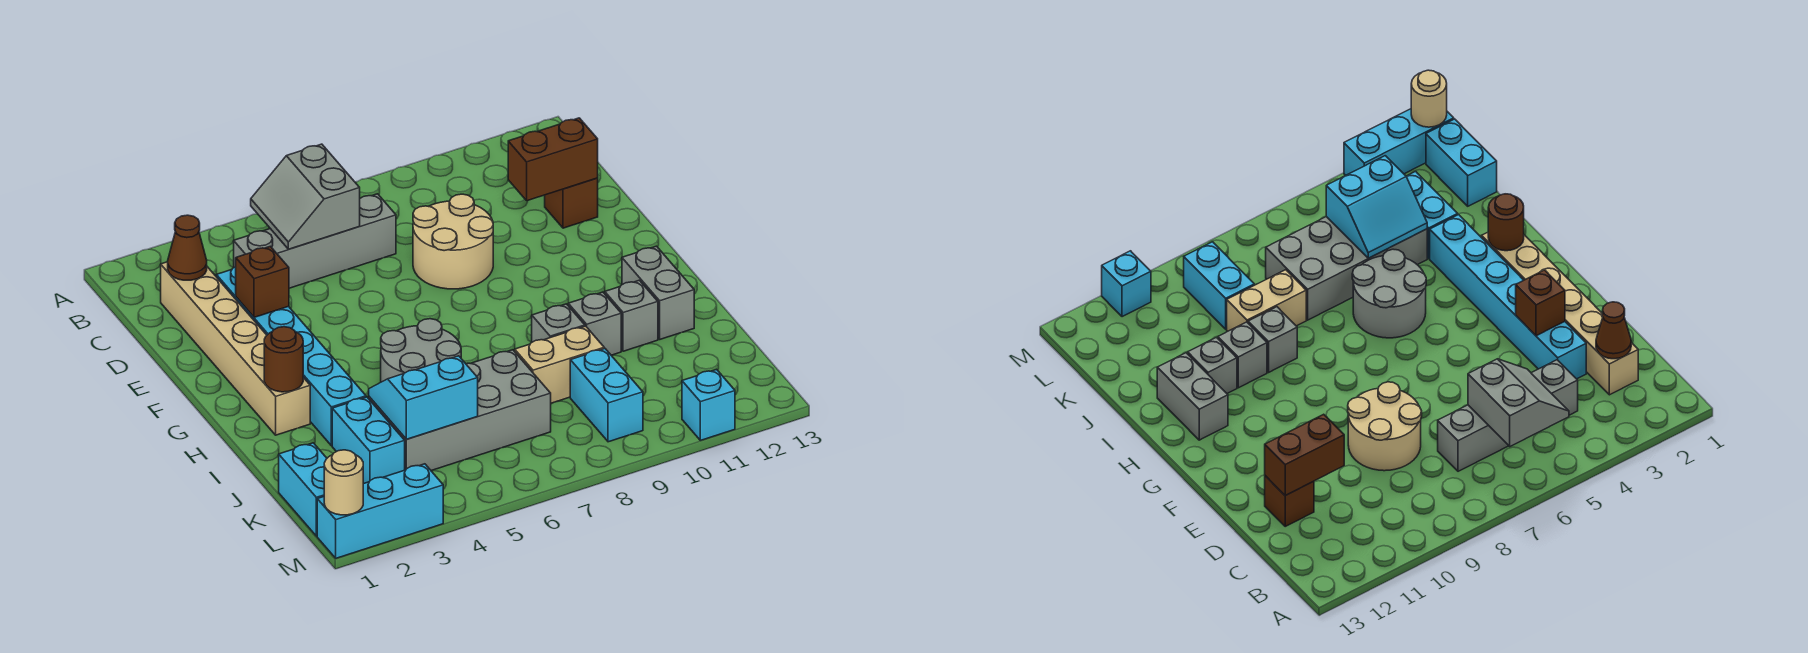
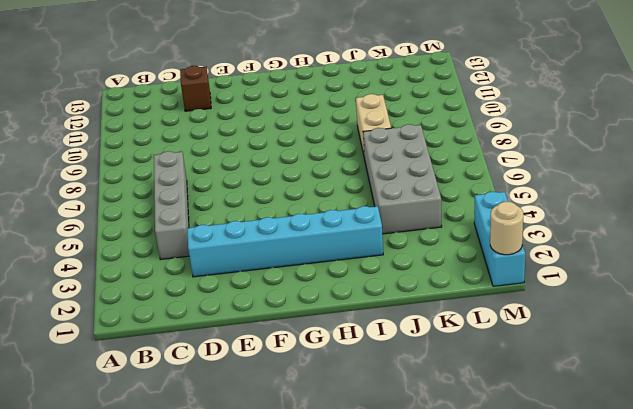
none -> tan 1x6 brick [161,262,310,435]
none -> tan 2x2 round brick [413,194,493,289]
none -> grey 2x2 round brick [381,319,461,382]

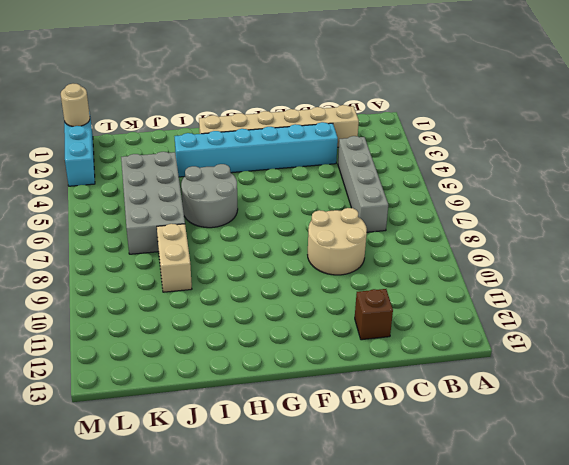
none -> grey 1x2 brick [622,246,694,339]
none -> grey 1x1 brick [532,304,585,342]
none -> grey 1x1 brick [568,292,621,355]

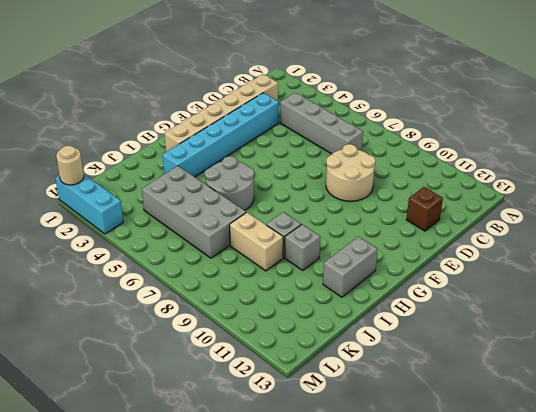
none -> grey 1x1 brick [605,280,658,351]
none -> cyan 1x2 brick [332,397,405,483]
none -> cyan 1x2 brick [279,443,327,536]

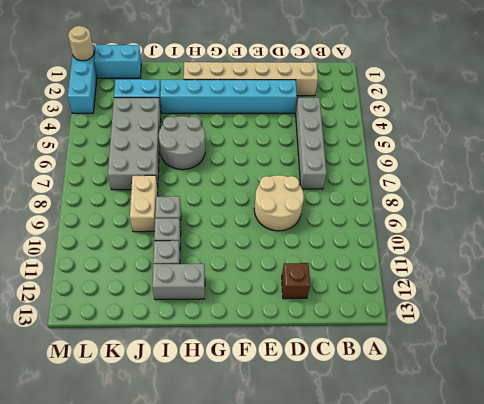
none -> cyan 1x2 brick [570,349,643,442]
none -> cyan 1x1 brick [682,369,735,440]
none -> grey 2x2 slope [251,144,360,249]

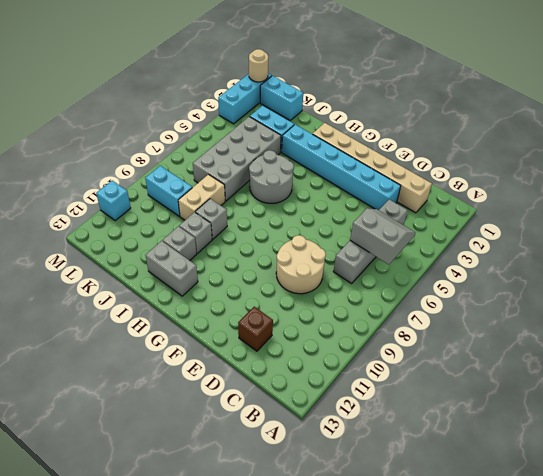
none -> brown 1x1 cone [168,215,207,280]
none -> brown 1x2 brick [508,118,598,201]
none -> brown 1x1 brick [236,246,289,317]

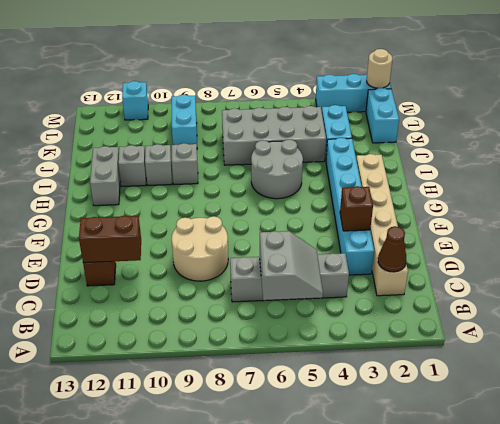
none -> tan 1x2 brick [515,326,604,403]
none -> brown 1x1 round brick [264,327,303,392]
none -> cyan 2x2 slope [369,356,478,439]

